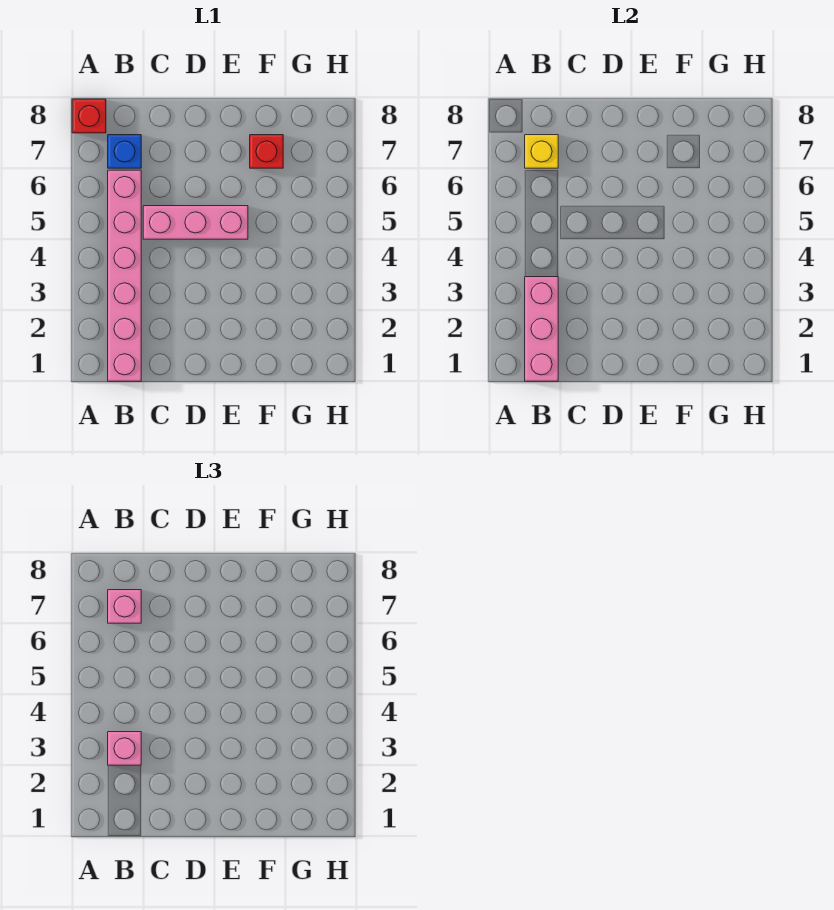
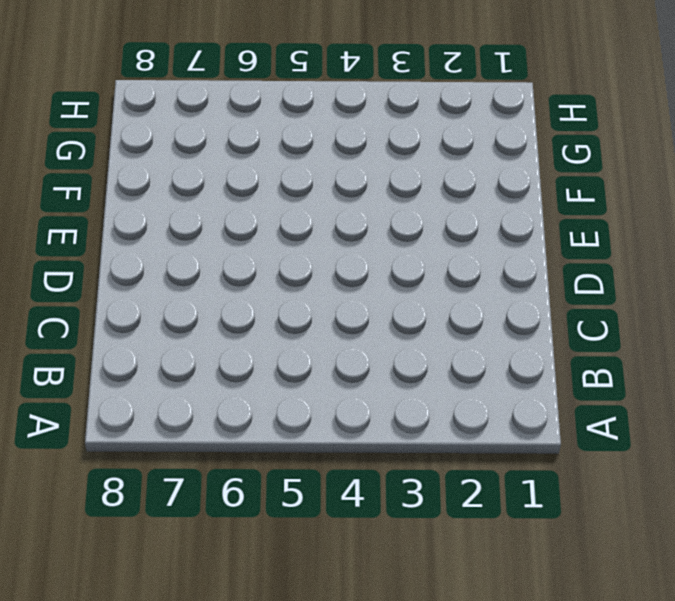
none -> red 1x1 brick [72,99,106,133]
none -> pink 1x6 brick [108,170,141,381]

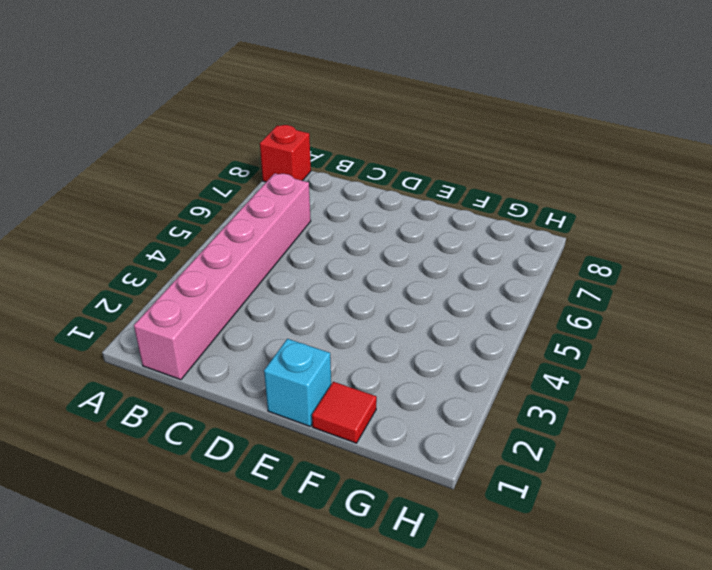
cyan 1x1 brick [264,339,331,426] -> none
red 1x1 tile [312,382,377,443] -> none
none -> blue 1x1 brick [108,135,141,168]
none -> pink 1x3 brick [143,206,248,239]

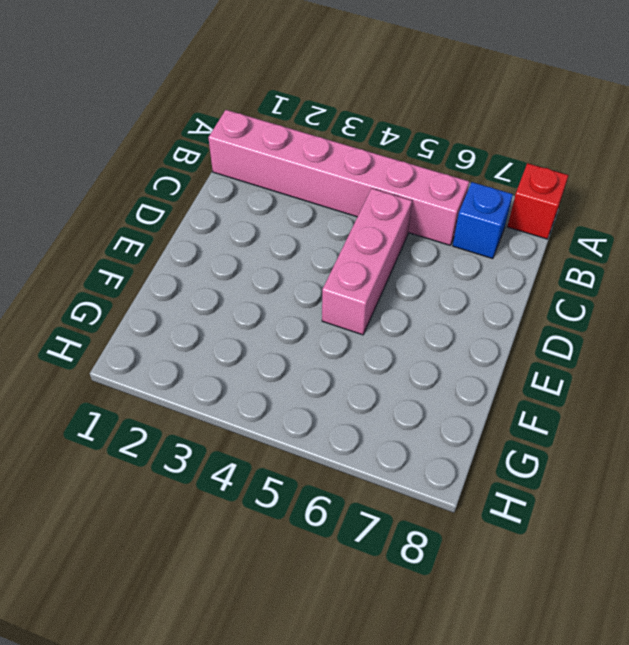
none -> red 1x1 brick [250,135,283,168]
none -> pink 1x3 brick [525,277,558,381]

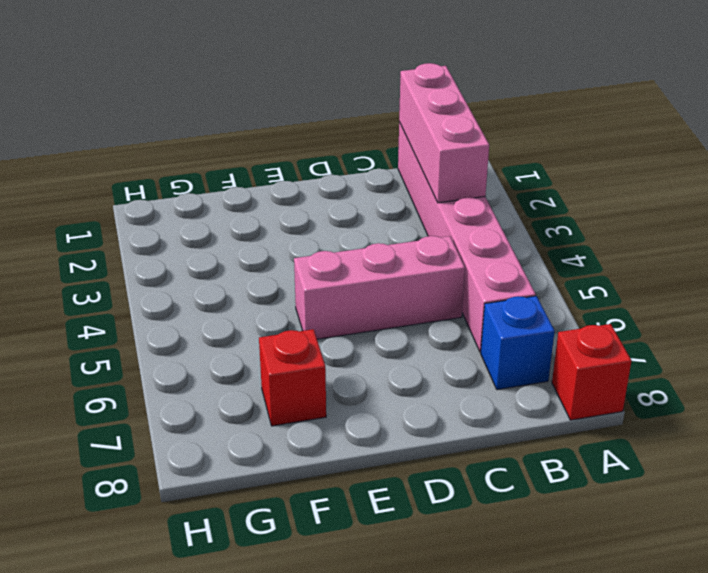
none -> yellow 1x1 brick [525,135,558,168]
none -> pink 1x1 brick [108,732,141,765]

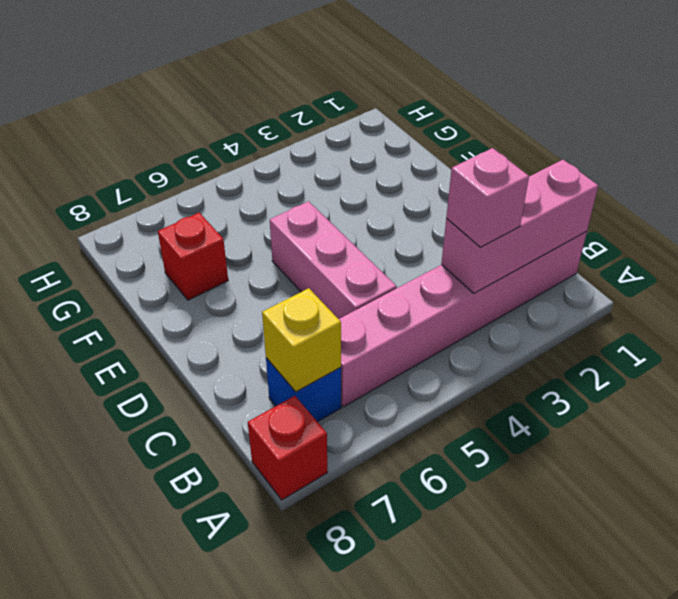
none -> pink 1x1 brick [108,590,141,623]

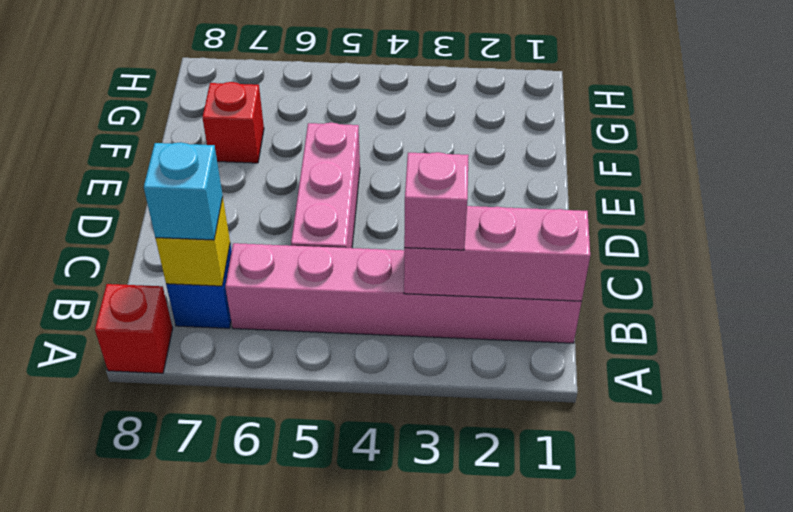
cyan 1x1 brick [144,142,223,240] -> pink 1x1 brick [108,590,141,623]

